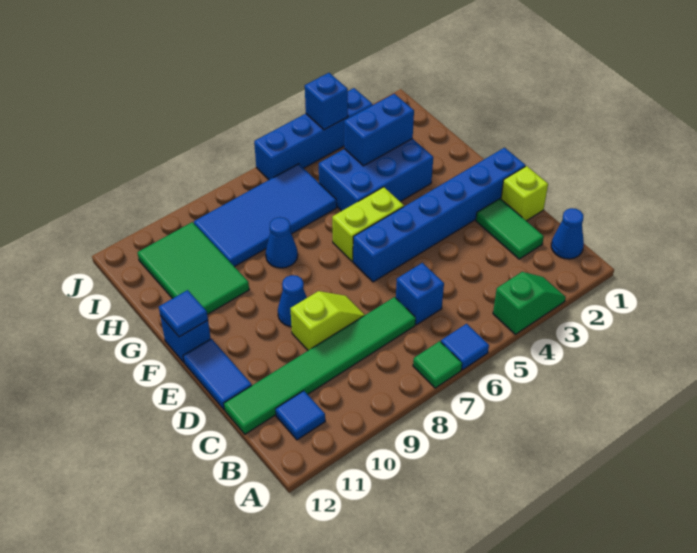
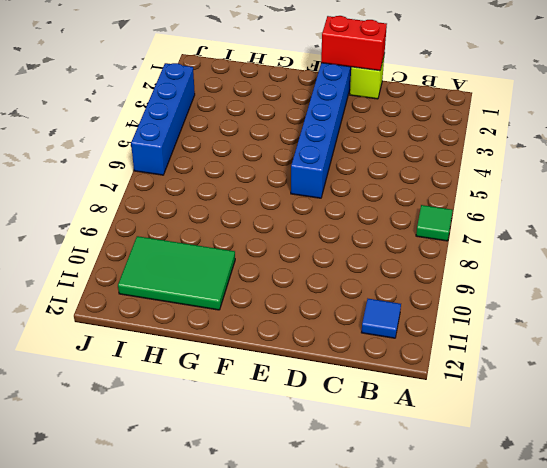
red 1x2 brick [321,16,387,71] -> none
none -> green 1x2 slope [493,272,566,334]
none -> blue 1x1 tile [441,324,489,370]
none -> blue 1x1 cone [551,208,584,259]

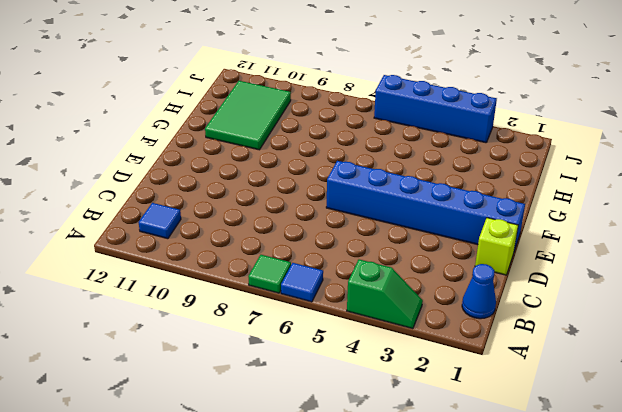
none -> green 1x2 tile [476,199,544,259]
none -> blue 1x1 brick [396,263,444,325]
none -> green 1x6 tile [224,297,416,434]

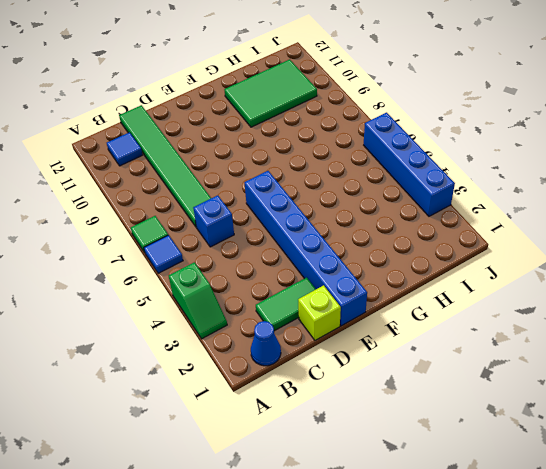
none -> lime 1x2 slope [290,291,365,350]
none -> blue 1x2 tile [183,339,252,409]
none -> blue 1x1 cone [278,275,307,327]

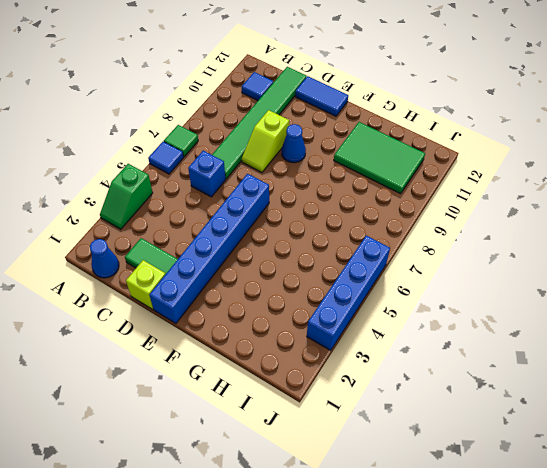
none -> lime 1x2 brick [332,187,404,261]
none -> blue 1x1 brick [160,316,211,362]
none -> blue 2x3 brick [319,139,433,211]

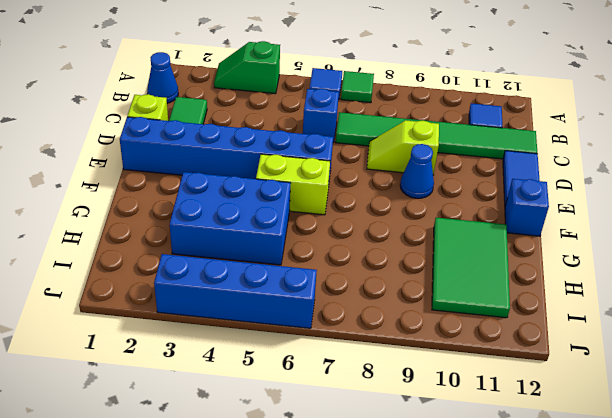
none -> blue 1x1 cone [266,217,298,268]
none -> blue 2x4 tile [194,164,337,267]
none -> blue 1x1 tile [159,290,208,337]

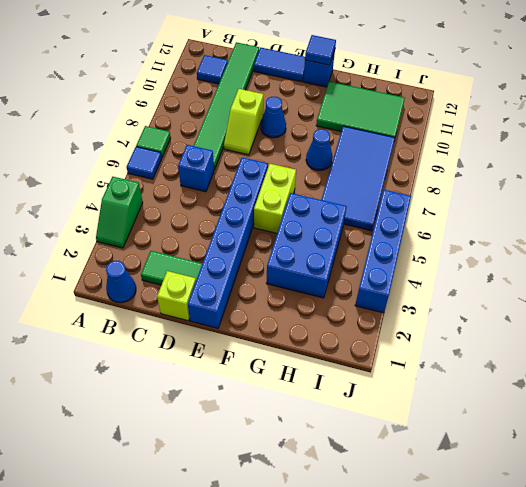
none -> blue 1x2 brick [344,94,414,166]
none -> blue 1x1 brick [305,73,348,130]

